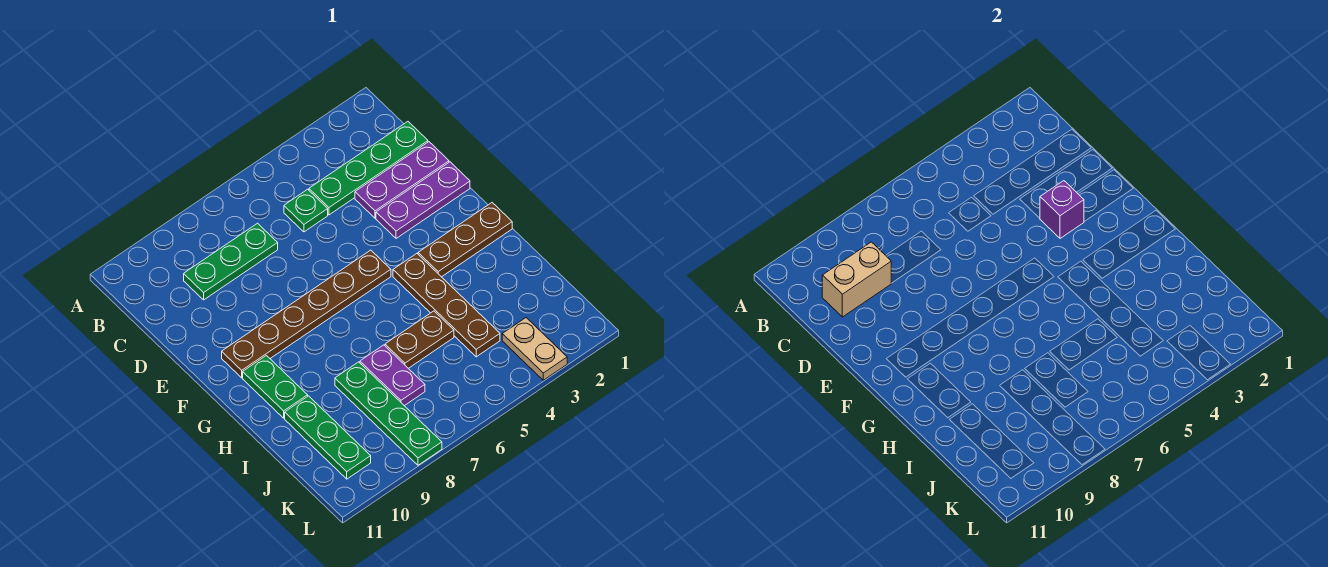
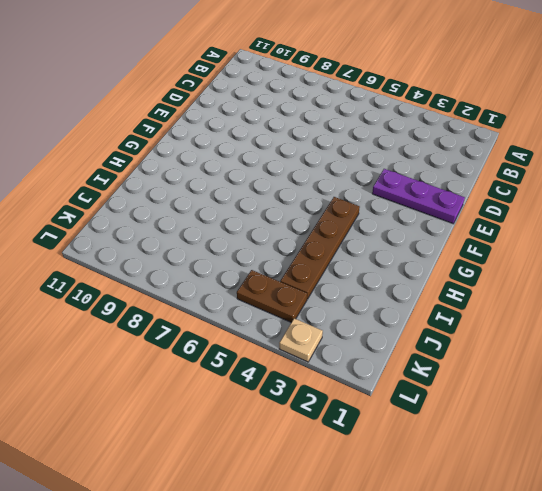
brown 1x2 plate [237,270,307,322] -> brown 1x2 plate moved to [385,311,454,368]
tan 1x1 plate [279,318,323,362] -> tan 1x2 plate [502,318,567,380]
none -> green 1x4 plate [309,122,428,215]
none -> green 1x1 plate [284,189,328,232]
none -> green 1x3 plate [184,223,278,300]

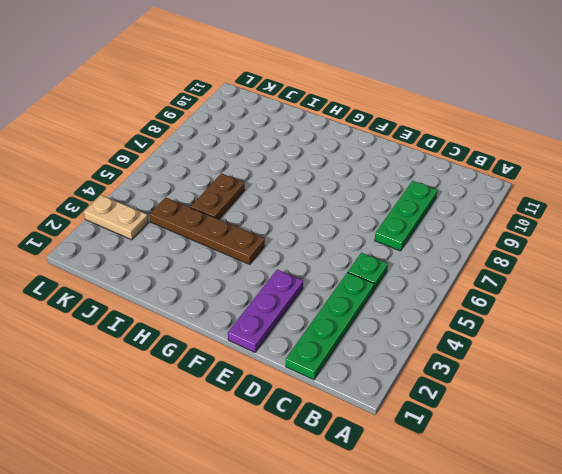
none -> purple 1x3 plate [355,142,449,218]
none -> brown 1x6 plate [222,250,391,378]
none -> brown 1x3 plate [418,203,512,277]

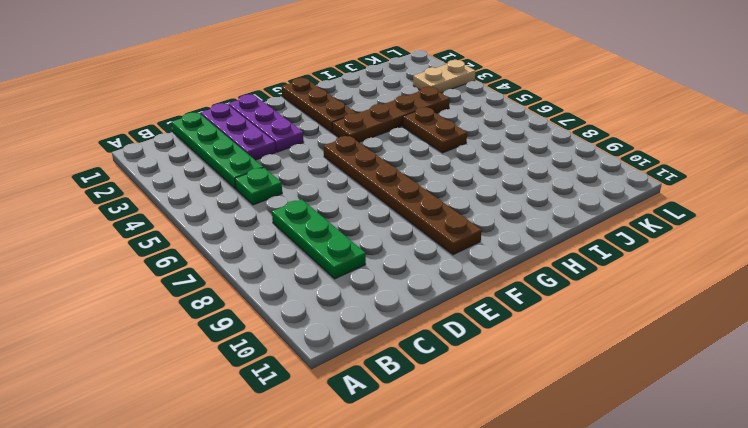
none -> green 1x2 plate [243,356,308,418]
none -> purple 1x2 plate [360,345,425,406]
none -> green 1x4 plate [335,362,442,465]

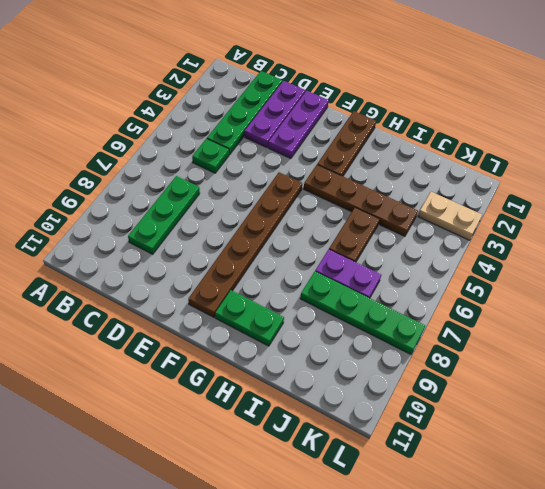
none -> green 1x3 plate [285,396,371,479]
none -> tan 1x2 brick [822,242,891,317]
none -> purple 1x1 brick [1040,181,1084,238]

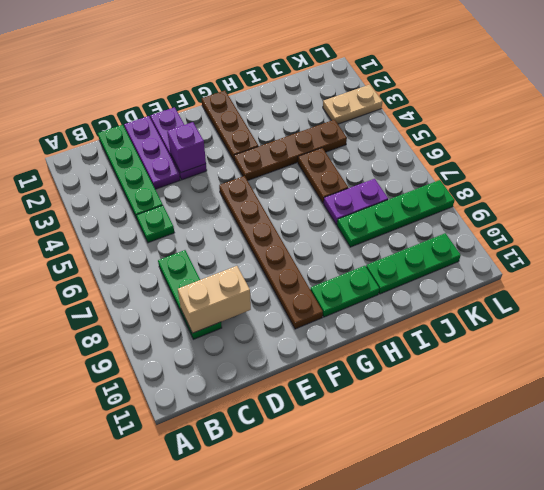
tan 1x2 brick [178,266,251,333] -> tan 1x2 brick turned to [822,242,891,317]

